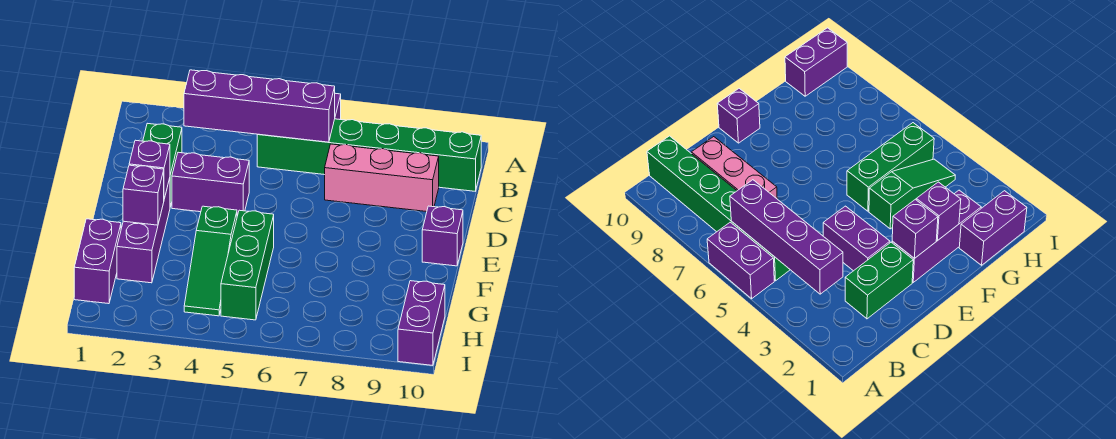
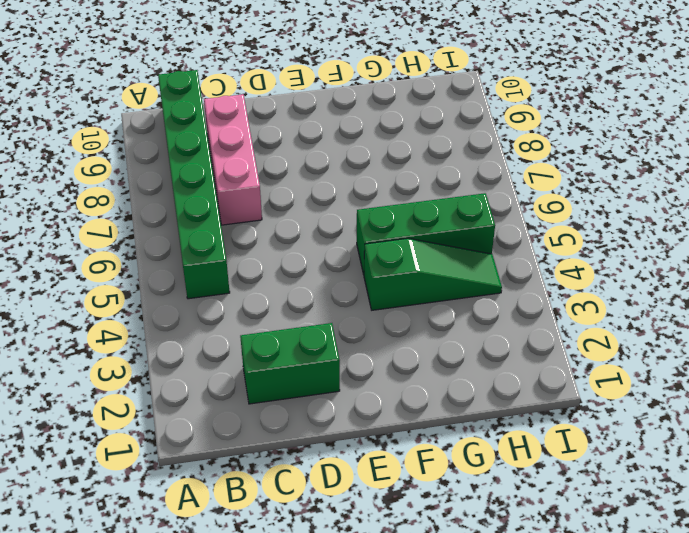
none -> purple 1x2 brick [707,222,774,299]
none -> purple 1x2 brick [172,152,249,216]
none -> purple 1x3 brick [117,178,170,283]

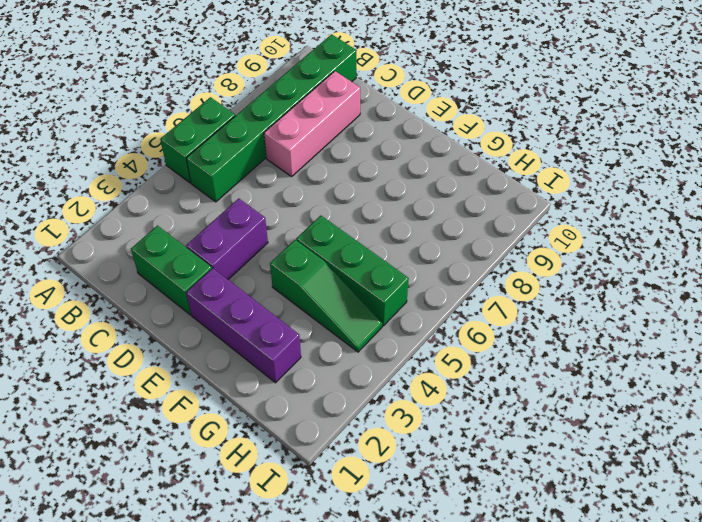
green 1x2 brick [160,97,235,183] -> purple 1x2 brick [707,222,774,299]
none -> purple 1x1 brick [422,206,463,266]
none -> purple 1x2 brick [74,219,121,304]
none -> purple 1x2 brick [398,281,445,365]

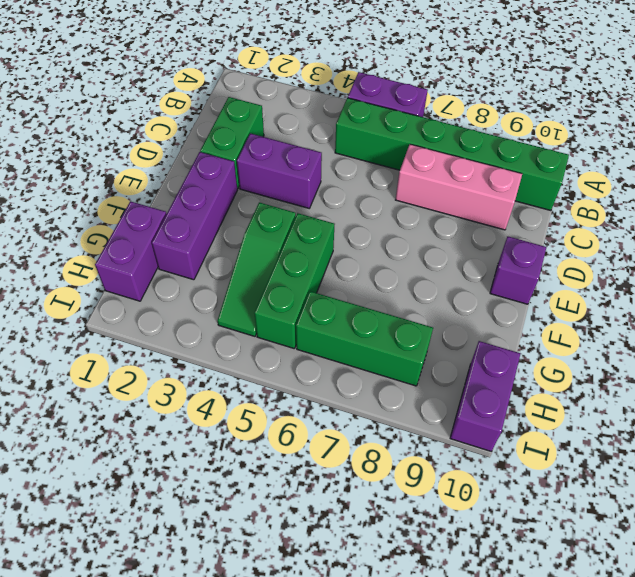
green 1x3 brick [296,291,433,386] -> none
none -> purple 1x4 brick [184,70,335,142]
none -> purple 1x1 brick [129,140,170,199]
none -> purple 1x1 brick [123,165,164,225]

